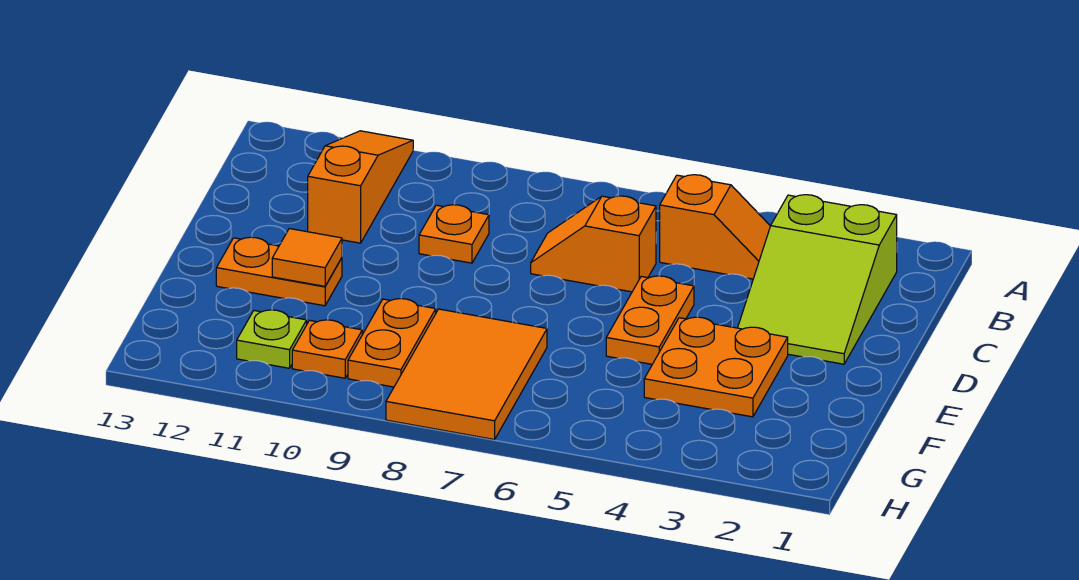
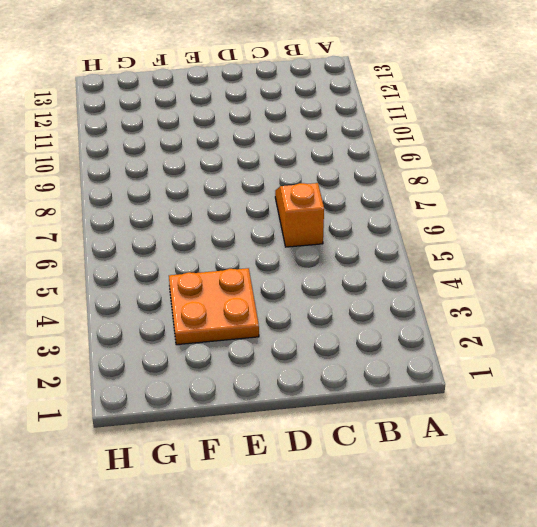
none -> orange 1x3 slope [308,131,413,243]
none -> lime 2x3 slope [738,195,897,364]
none -> orange 1x2 slope [660,175,770,279]

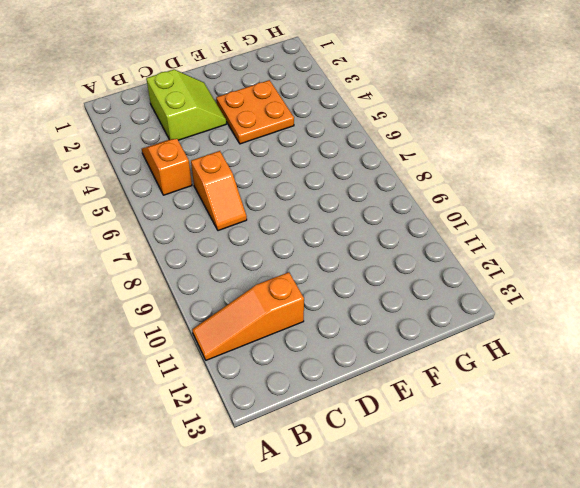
lime 2x2 slope [146,70,226,140] -> lime 2x3 slope [738,195,897,364]
none -> orange 1x1 plate [419,205,489,263]
none -> orange 1x2 plate [606,276,694,364]
none -> orange 1x2 plate [216,237,342,306]

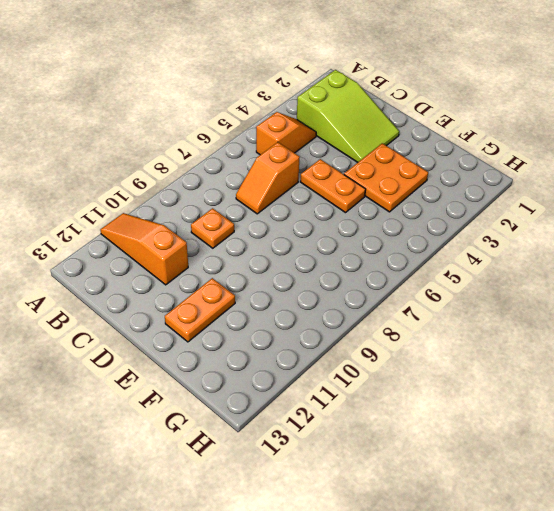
none -> orange 2x3 tile [386,309,547,440]
none -> orange 1x2 plate [348,299,436,387]
none -> orange 1x1 plate [292,320,362,378]

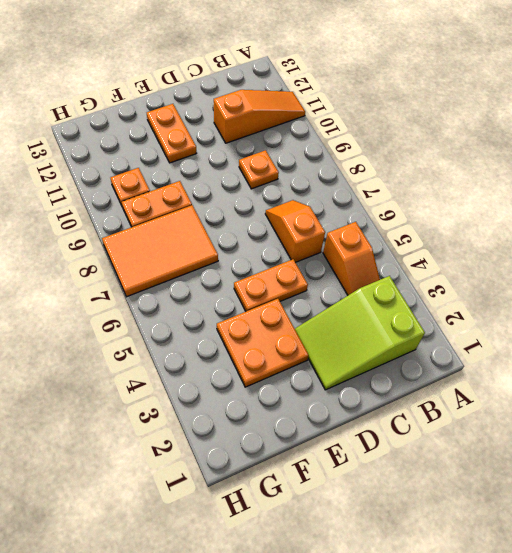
none -> lime 1x1 plate [237,310,307,368]
none -> orange 1x1 tile [272,229,342,286]

